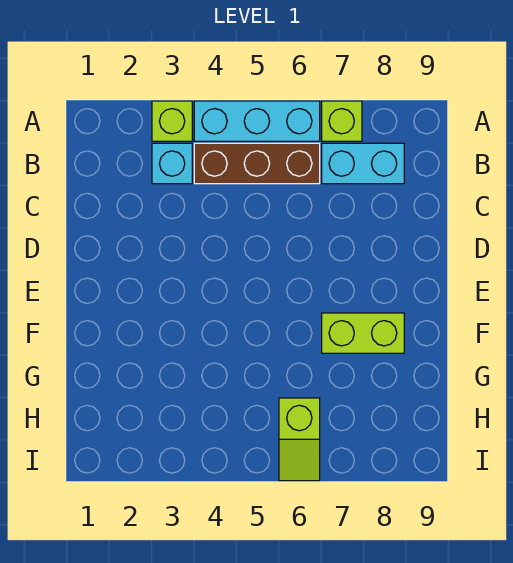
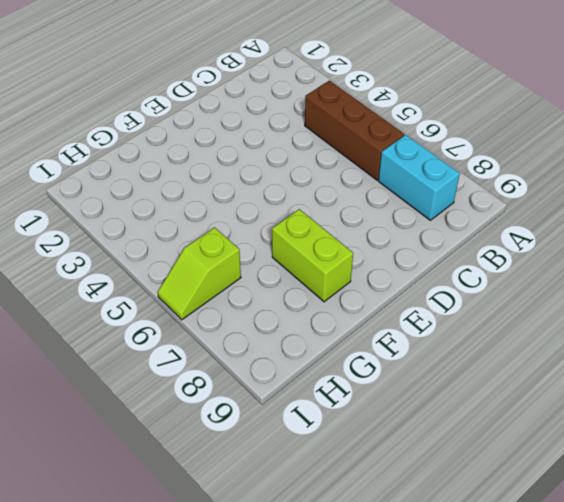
none -> lime 1x1 brick [152,101,192,141]
none -> cyan 1x3 brick [194,101,320,141]

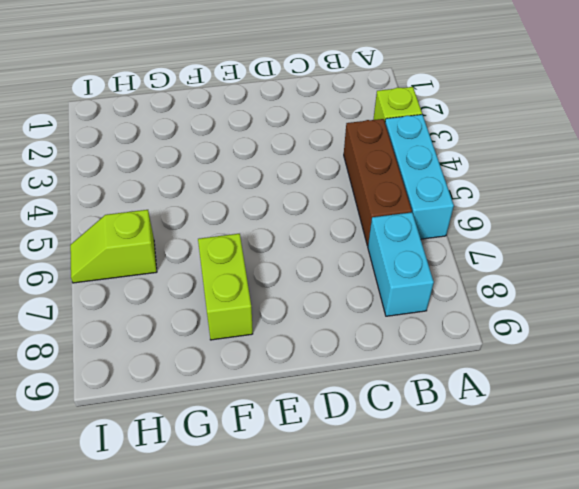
none -> lime 1x1 brick [322,101,362,141]
none -> cyan 1x1 brick [152,143,192,184]

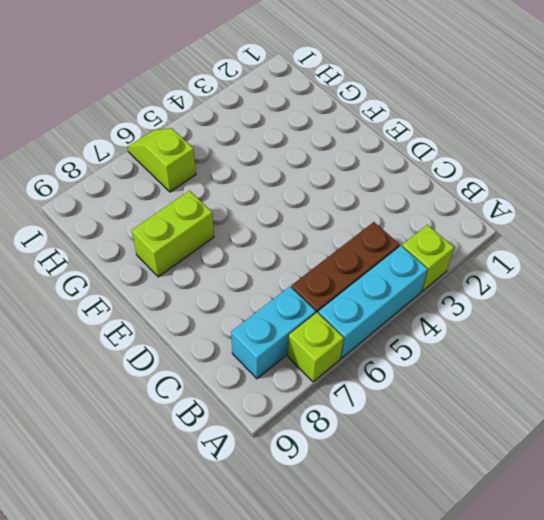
none -> cyan 1x1 brick [152,143,192,184]

